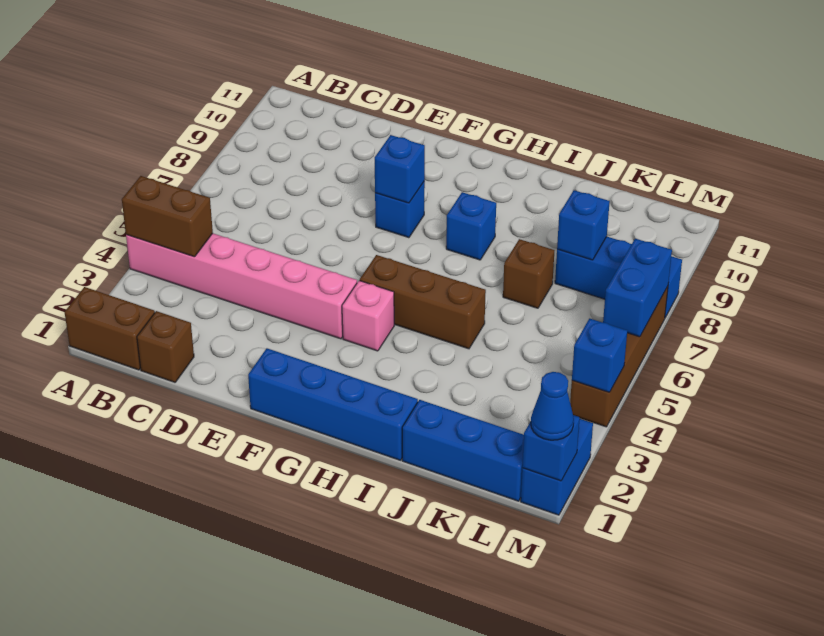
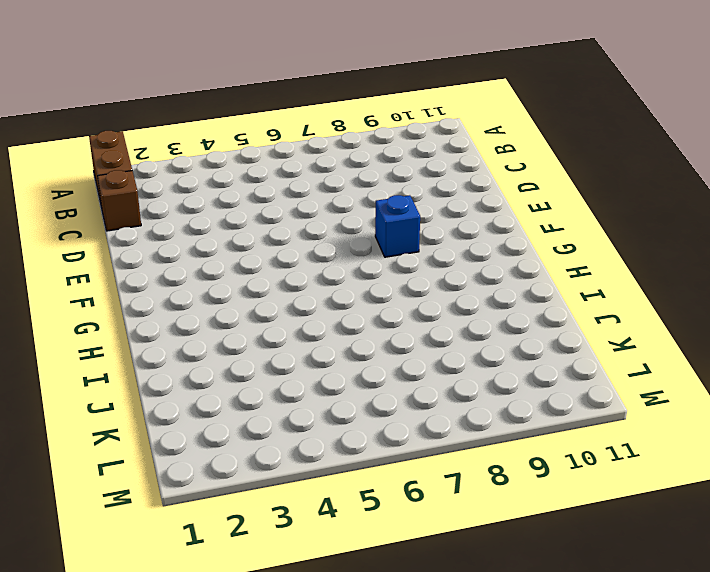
none -> pink 1x6 brick [126,233,357,339]
none -> blue 1x4 brick [248,348,418,460]
none -> pink 1x1 brick [342,281,394,351]

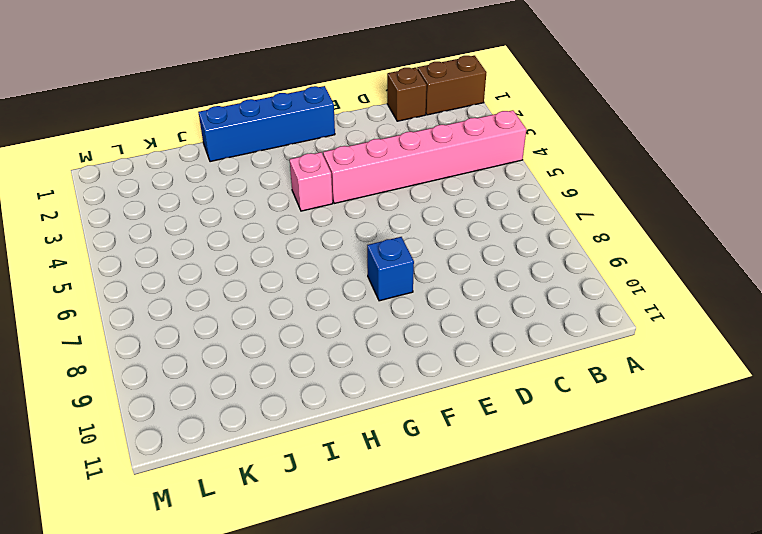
none -> brown 1x3 brick [360,255,486,349]
none -> blue 1x1 brick [446,192,496,260]
none -> blue 1x3 brick [402,400,524,501]

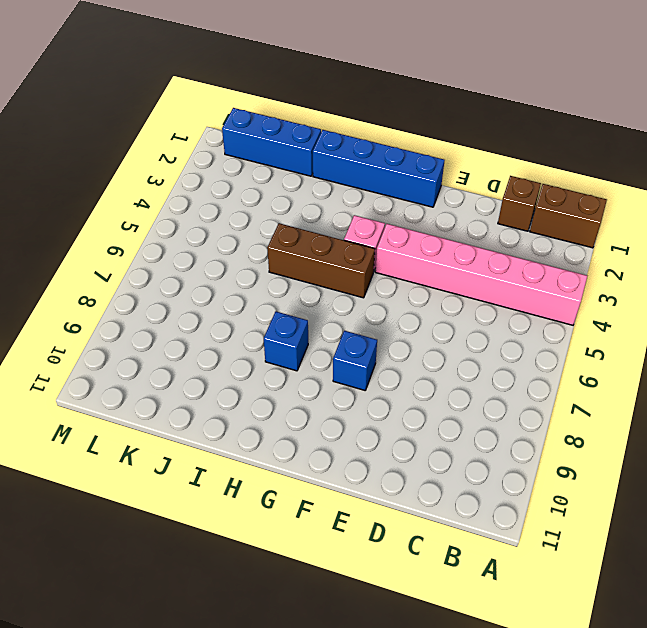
none -> brown 1x1 brick [503,239,554,308]
none -> blue 1x3 brick [555,237,682,317]
none -> blue 1x2 brick [521,419,593,515]

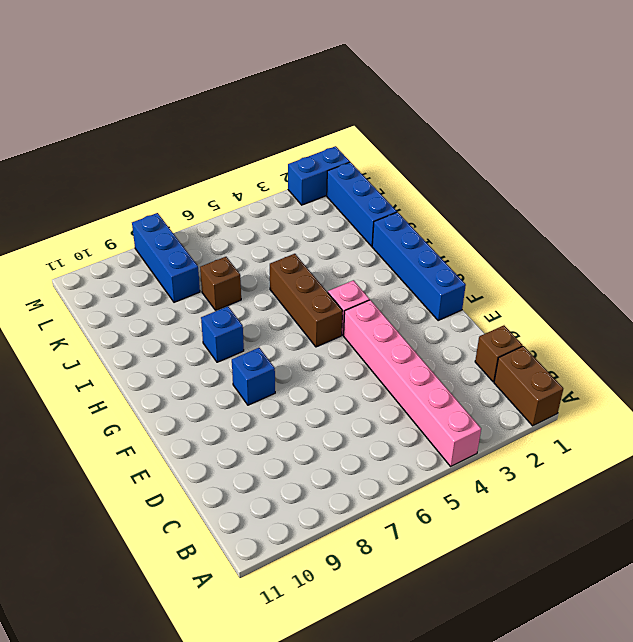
none -> brown 1x4 brick [570,286,668,427]
none -> brown 1x2 brick [122,176,213,257]
none -> blue 1x1 brick [375,135,425,203]

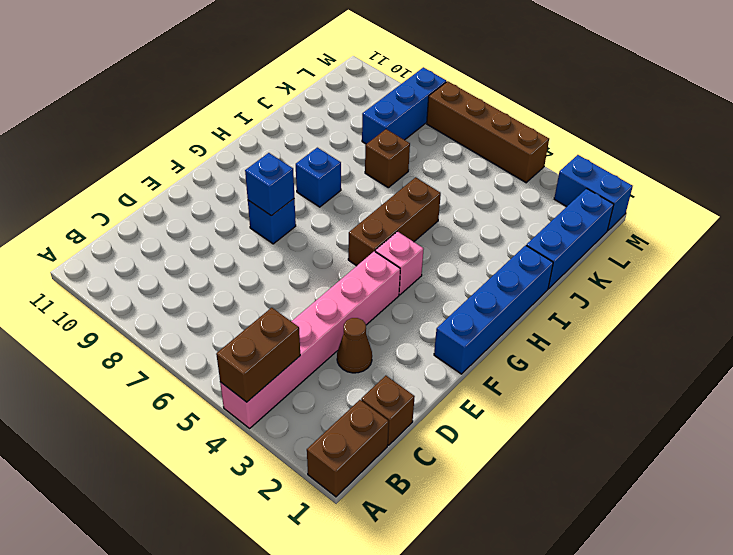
brown 1x1 cone [337,318,372,373] -> none
none -> blue 1x1 brick [557,190,610,260]
none -> blue 1x1 brick [522,415,580,481]
none -> blue 1x1 brick [572,319,627,392]

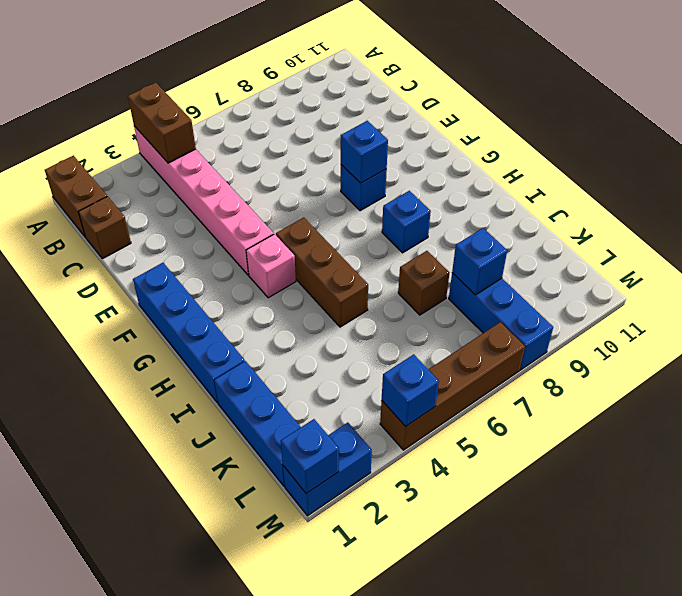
none -> blue 1x2 brick [603,239,672,337]
none -> blue 1x1 cone [531,372,574,440]

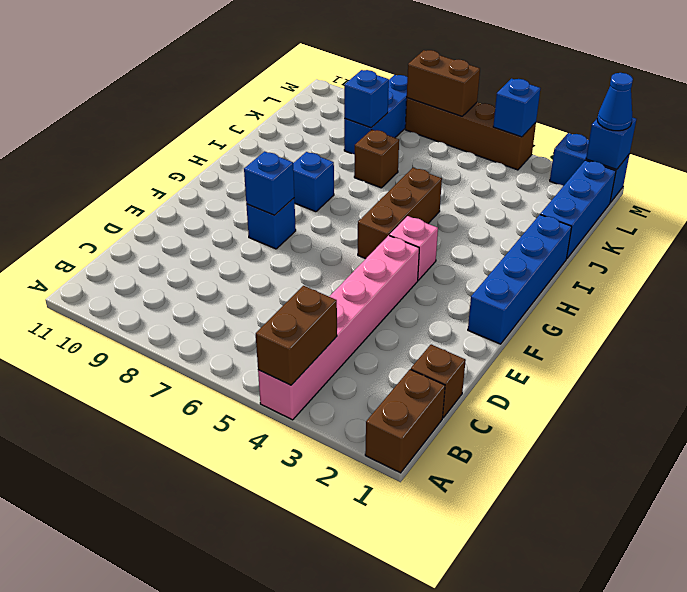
brown 1x2 brick [407,50,480,116] -> blue 1x2 brick [603,239,672,337]

